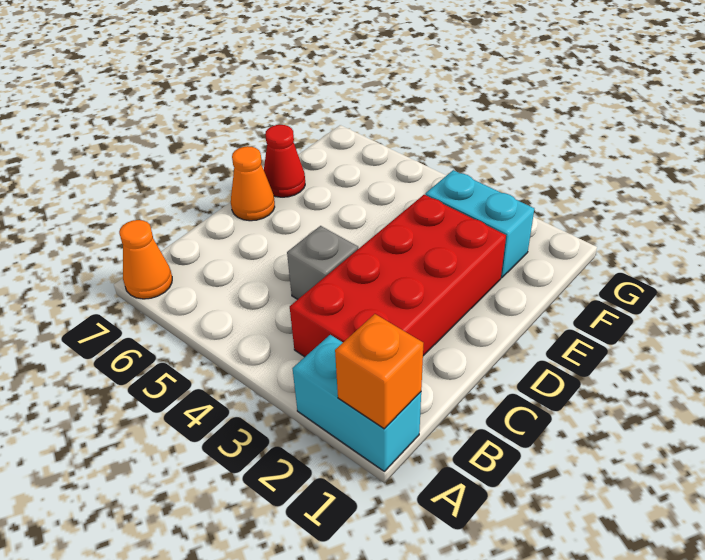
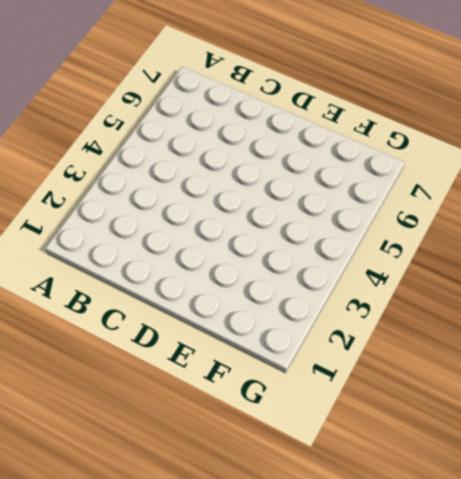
none -> cyan 1x2 brick [292,335,421,471]
none -> orange 1x1 cone [119,220,172,299]

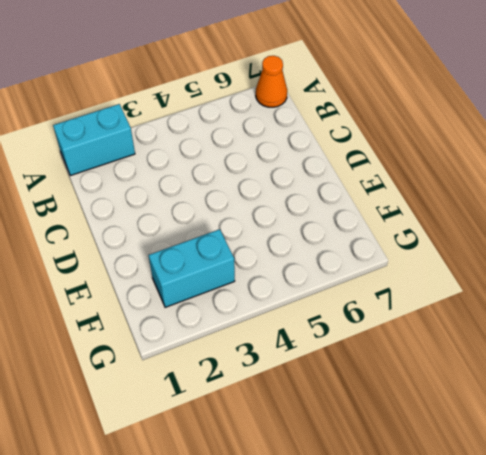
none -> red 2x4 brick [290,195,506,357]
none -> grey 1x1 brick [287,226,358,299]

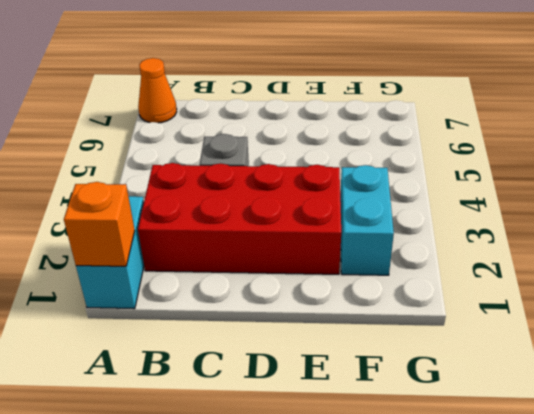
none -> orange 1x1 cone [231,146,275,221]
none -> red 1x1 cone [264,125,305,197]

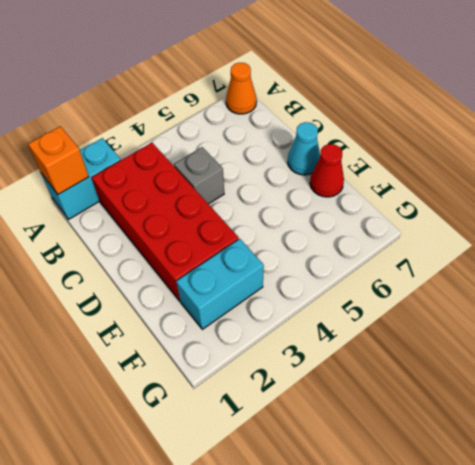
cyan 1x1 cone [288,122,320,175] -> orange 1x1 cone [231,146,275,221]

